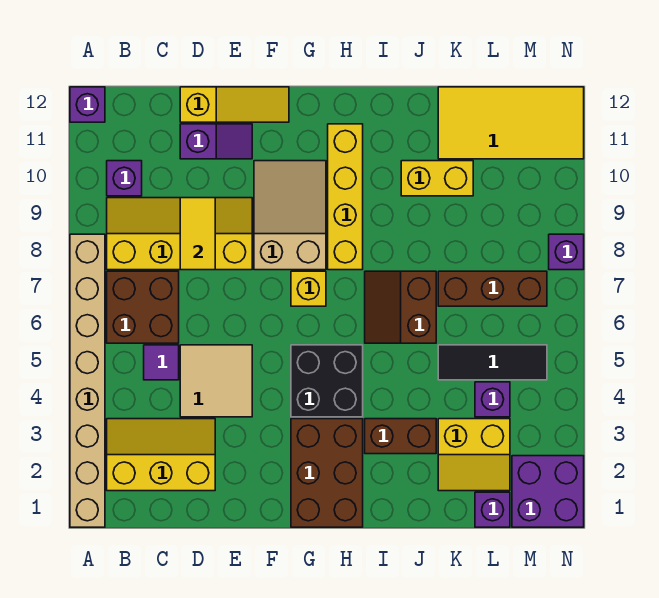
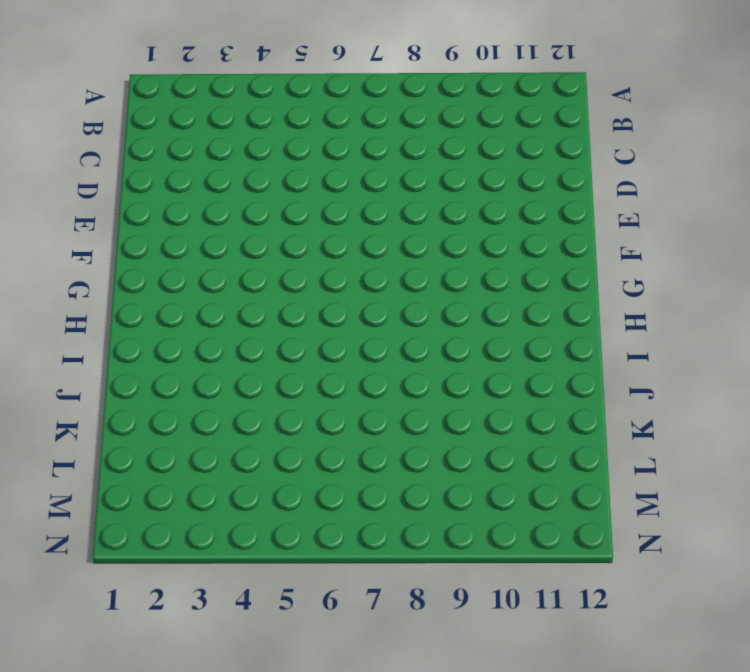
none -> tan 1x8 brick [70,234,105,527]
none -> purple 1x1 brick [70,87,105,122]
none -> yellow 2x3 slope [107,419,215,491]

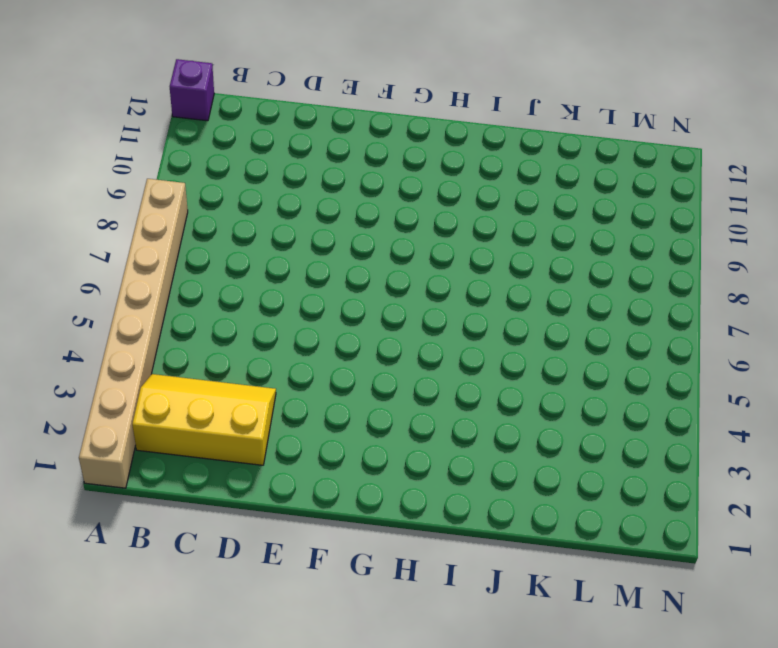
none -> brown 2x2 brick [107,271,179,343]
none -> yellow 2x4 slope [107,198,252,270]
none -> purple 1x1 brick [107,161,142,196]

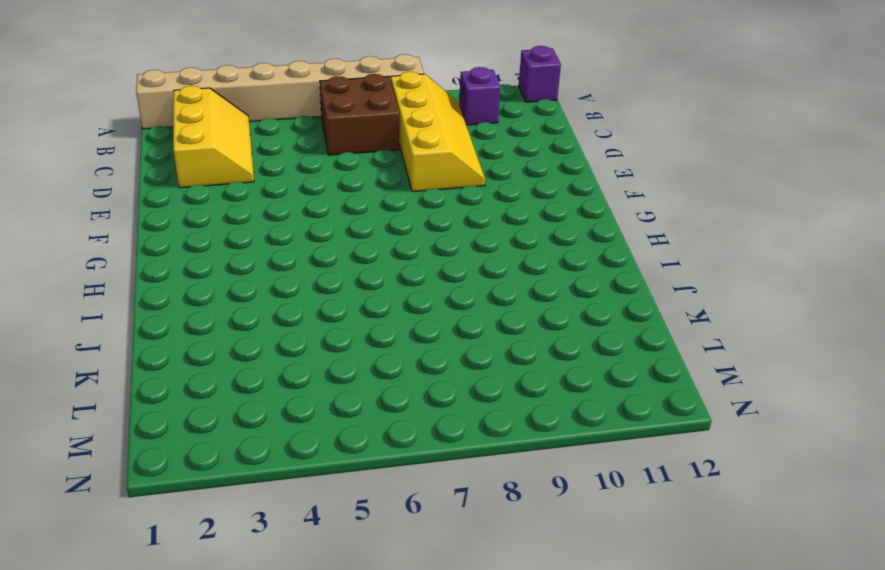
none -> purple 1x1 tile [144,345,179,380]
none -> tan 2x2 tile [180,345,252,417]
none -> purple 1x2 slope [180,124,252,159]

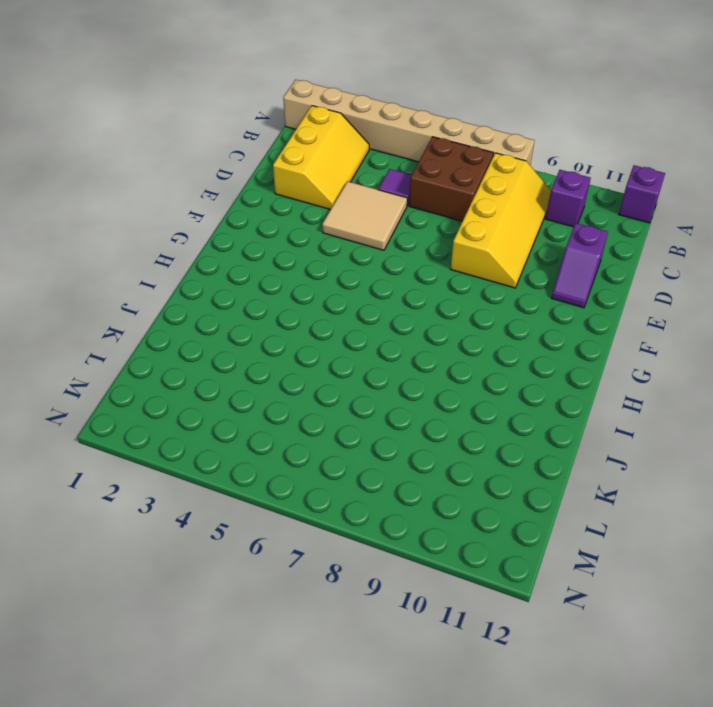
none -> yellow 1x3 slope [180,87,289,122]
none -> tan 2x3 slope [254,161,326,270]
none -> brown 2x3 brick [291,419,363,527]

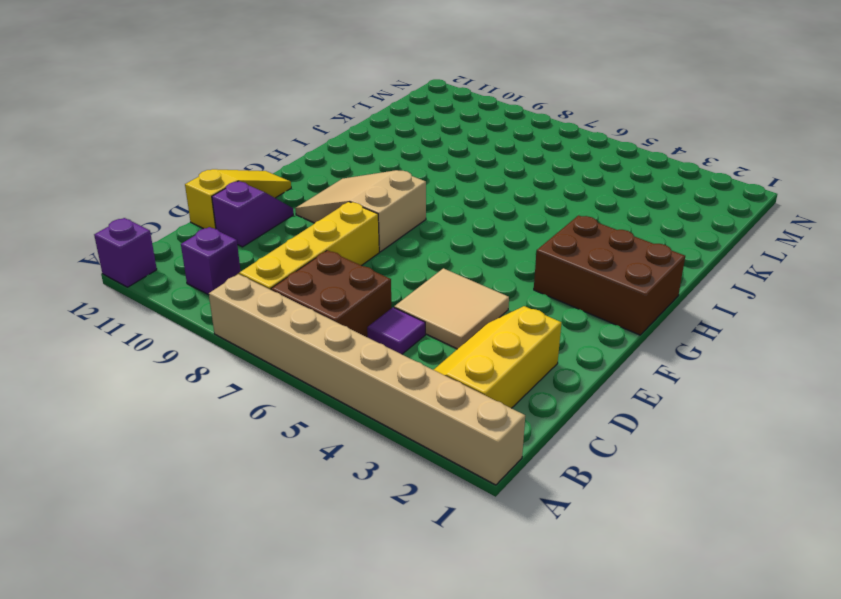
none -> black 2x2 brick [291,345,363,417]
none -> yellow 1x1 brick [291,271,326,306]
none -> yellow 1x4 brick [328,124,363,270]

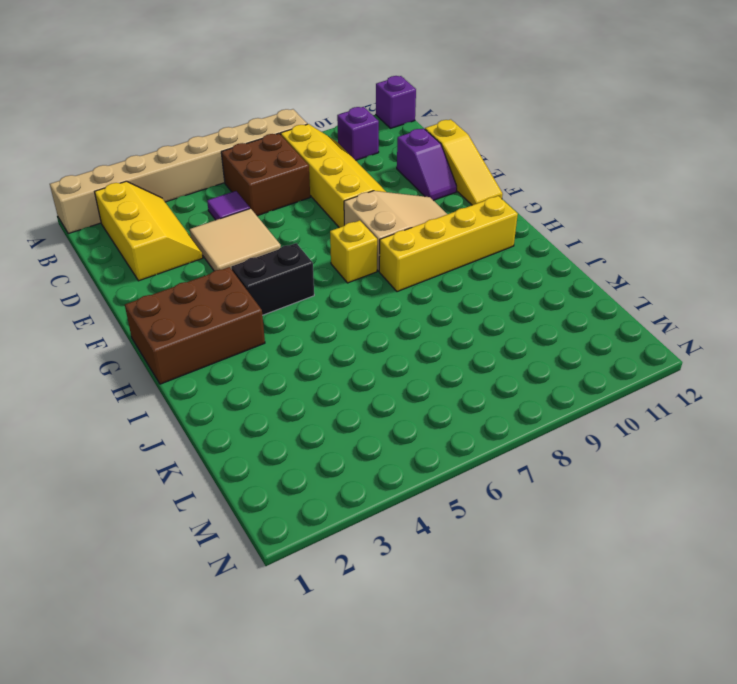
black 1x2 brick [231,243,314,315] -> black 2x2 brick [291,345,363,417]
none -> brown 1x2 brick [365,419,436,454]
none -> brown 2x2 slope [365,271,436,343]
none -> yellow 1x2 brick [401,161,473,196]

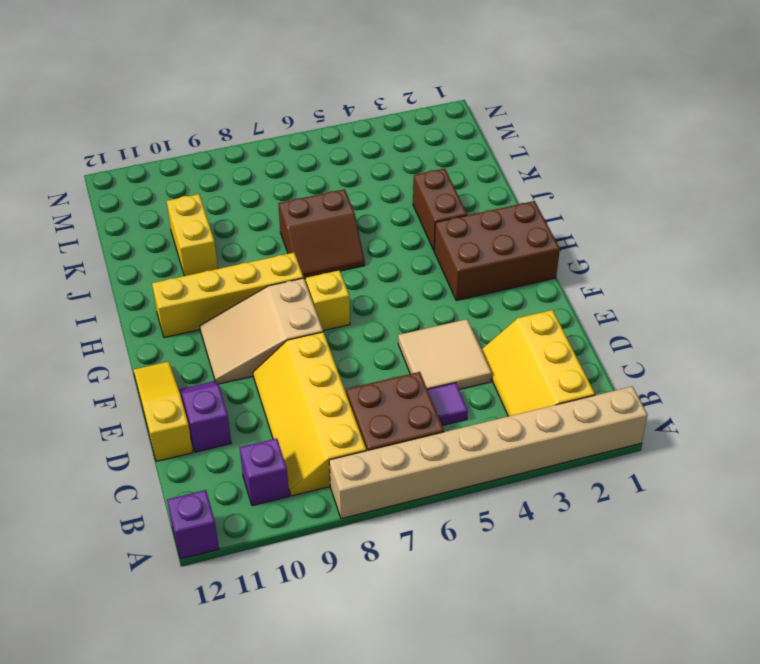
none -> black 2x2 brick [291,345,363,417]
none -> yellow 2x2 slope [438,419,510,491]
none -> black 1x3 tile [438,345,547,380]

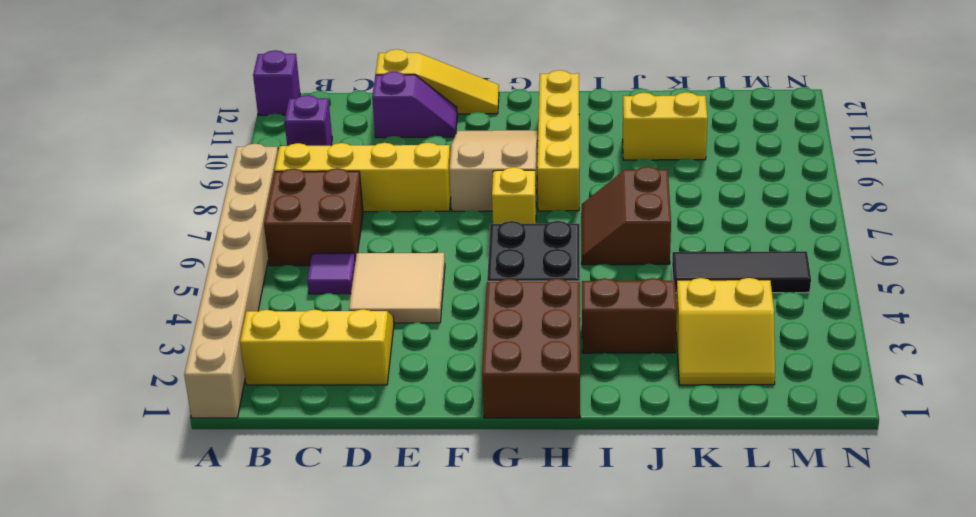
none -> brown 1x3 brick [438,271,547,306]
none -> yellow 2x4 tile [438,87,584,159]
none -> purple 1x1 brick [475,492,510,527]

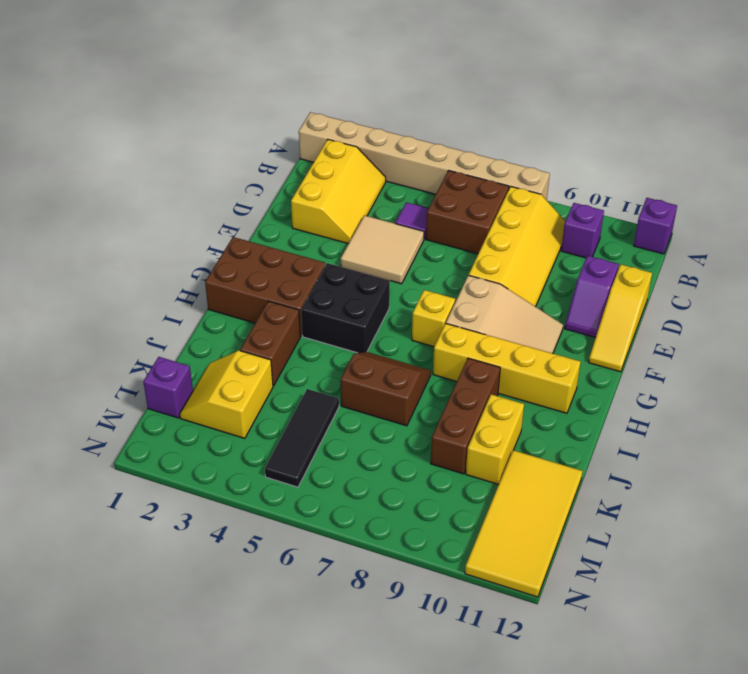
brown 1x3 brick [431,358,500,474] -> brown 1x3 brick moved to [438,271,547,306]
none -> purple 1x1 brick [475,382,510,417]
none -> purple 2x2 brick [512,456,584,527]
none -> purple 1x1 brick [549,234,584,270]

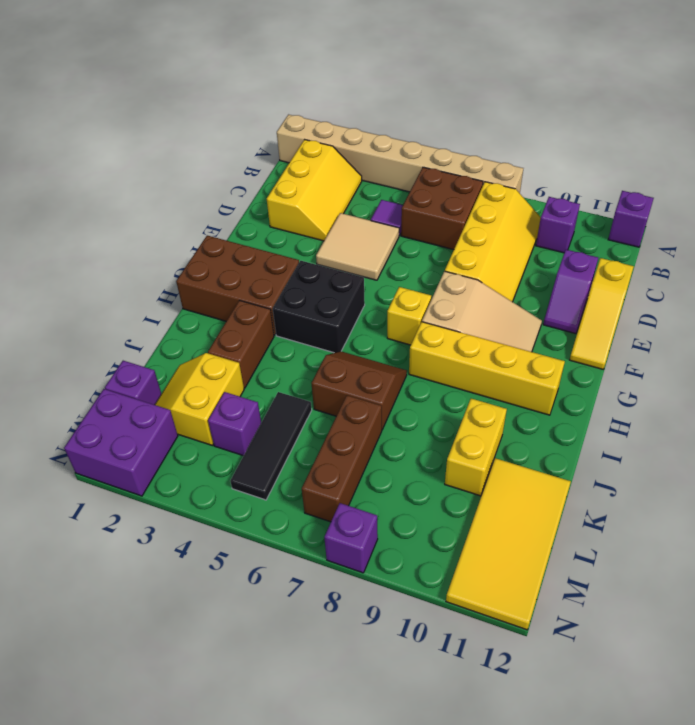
none -> yellow 1x2 tile [180,198,215,270]

